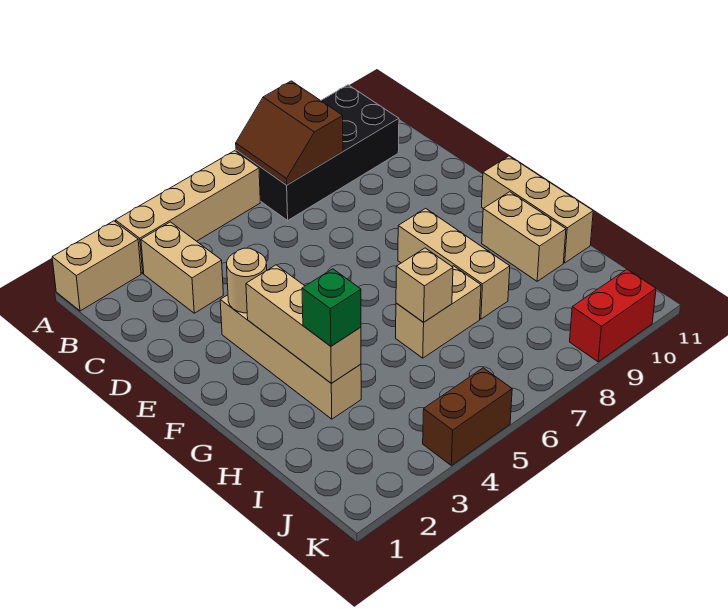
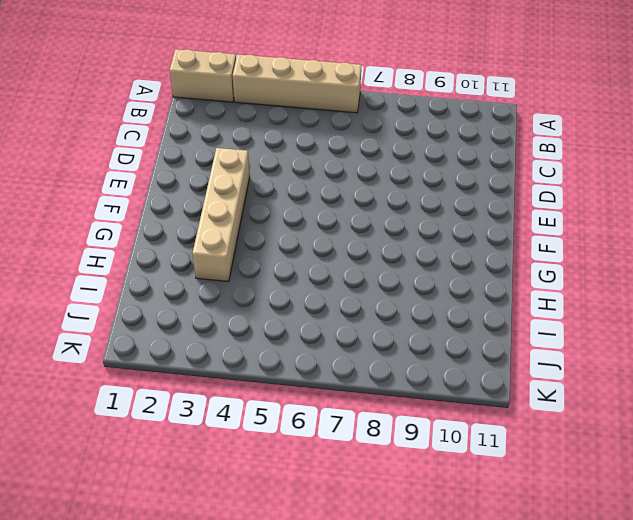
none -> black 2x4 brick [236,85,399,220]
none -> tan 1x2 brick [141,222,223,313]
none -> tan 1x3 brick [398,208,510,319]

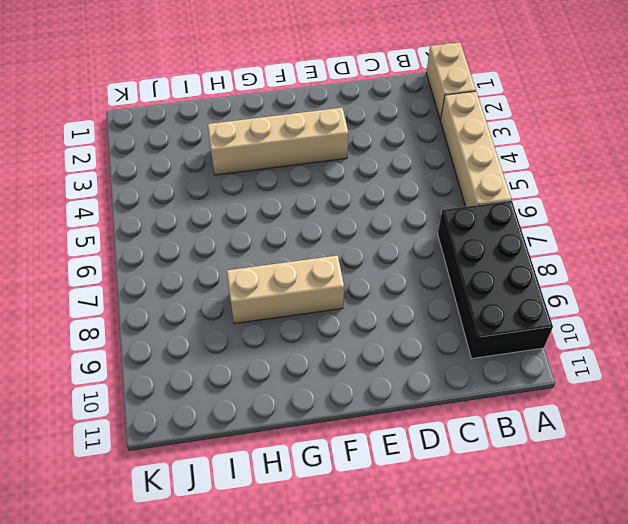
none -> tan 1x2 brick [141,222,223,313]
none -> tan 1x3 brick [482,156,593,263]
none -> tan 1x2 brick [482,192,566,281]

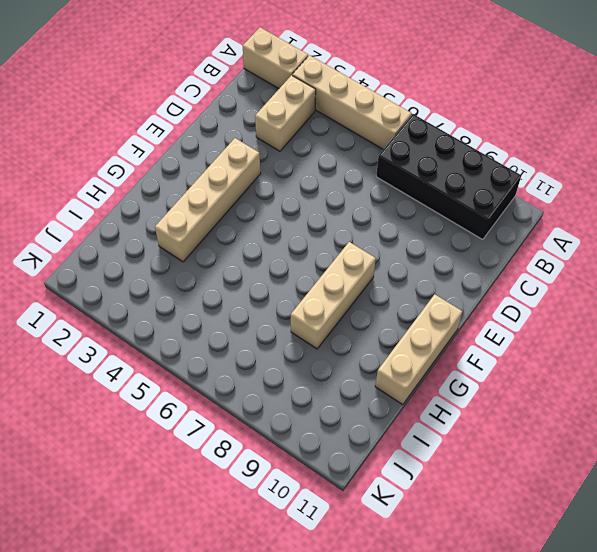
none -> tan 1x2 brick [482,192,566,281]
none -> tan 1x2 brick [396,266,481,358]
none -> brown 1x2 brick [423,368,512,465]

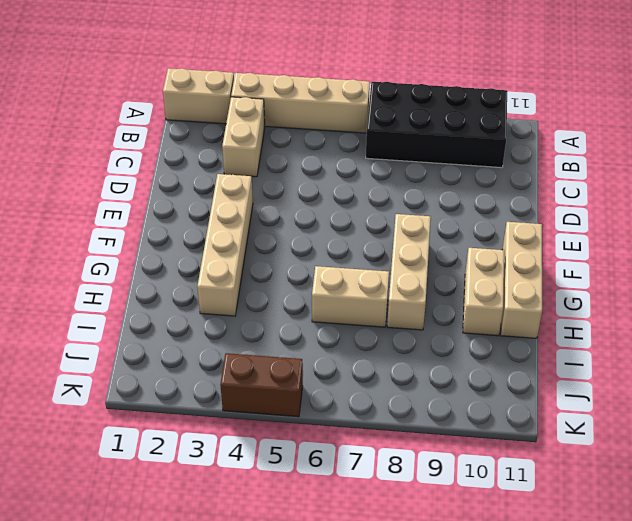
none -> red 1x2 brick [570,269,656,362]
none -> brown 2x2 slope [236,81,343,185]
none -> tan 1x1 round brick [227,248,267,313]

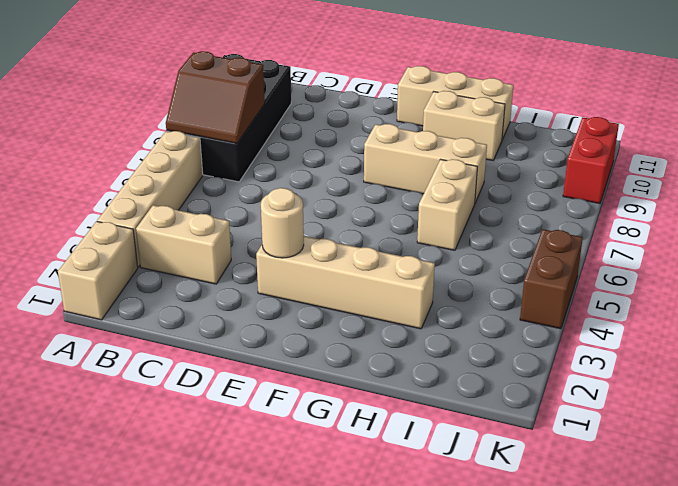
none -> tan 1x3 brick [246,265,361,383]
none -> tan 1x1 brick [396,248,453,322]
none -> green 1x1 brick [302,269,361,346]

